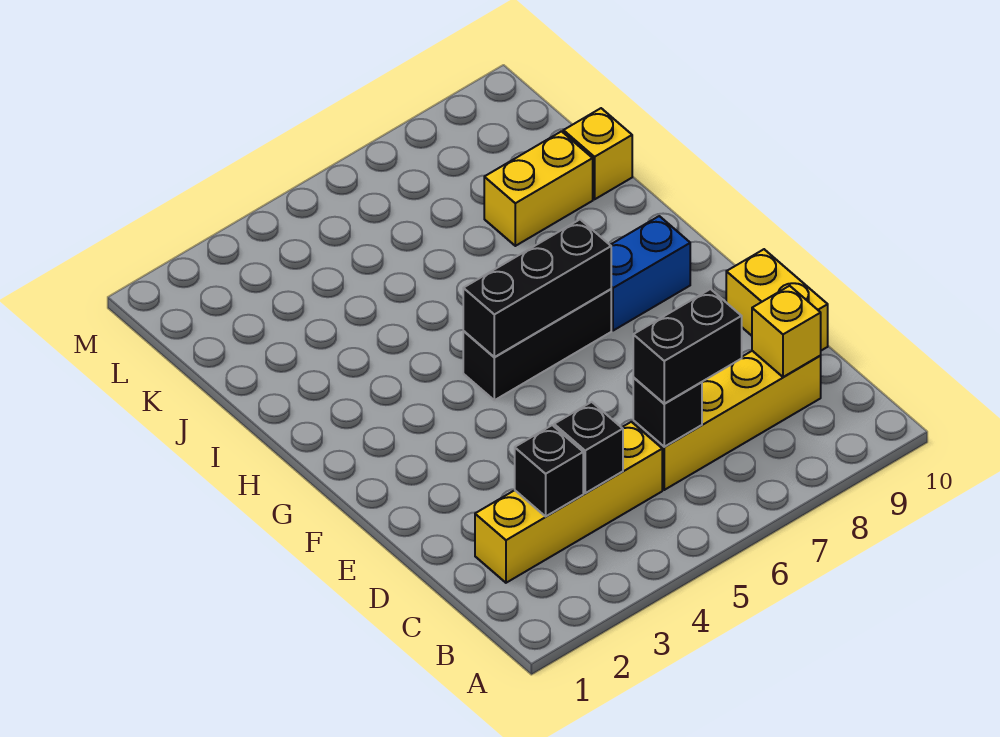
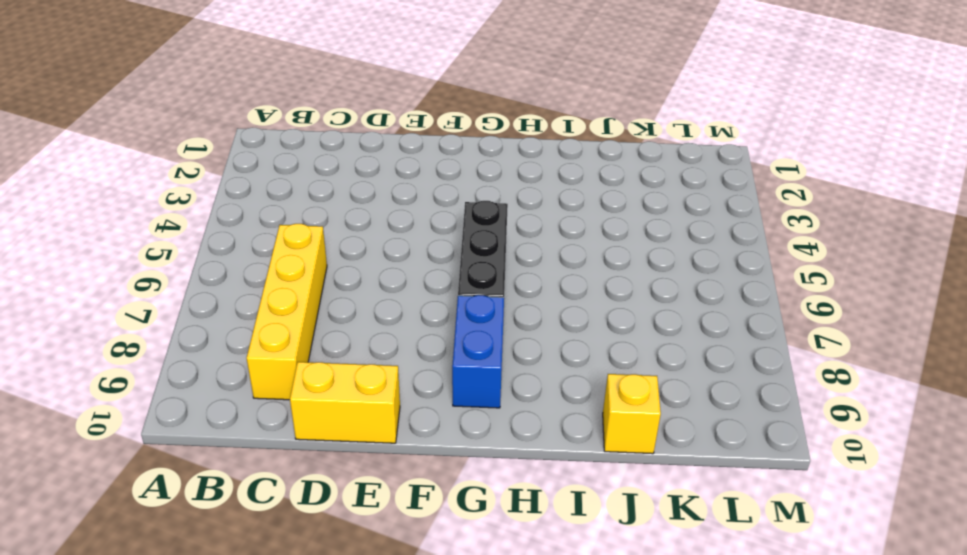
none -> yellow 1x4 brick [475,422,662,583]
none -> yellow 1x2 brick [484,131,593,246]
none -> black 1x1 brick [515,425,583,516]

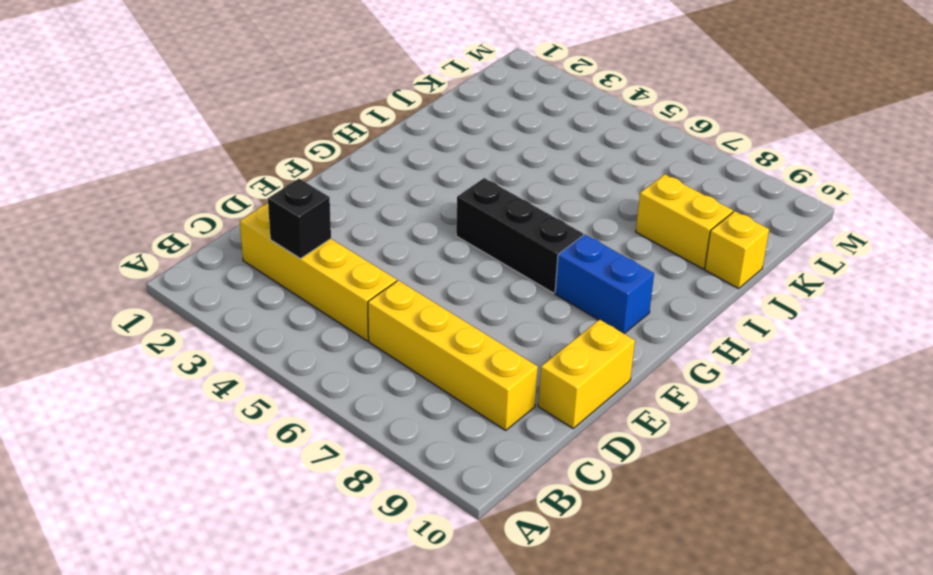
none -> black 1x1 brick [554,402,623,493]
none -> black 1x1 brick [633,377,702,447]
none -> yellow 1x1 brick [752,286,821,377]

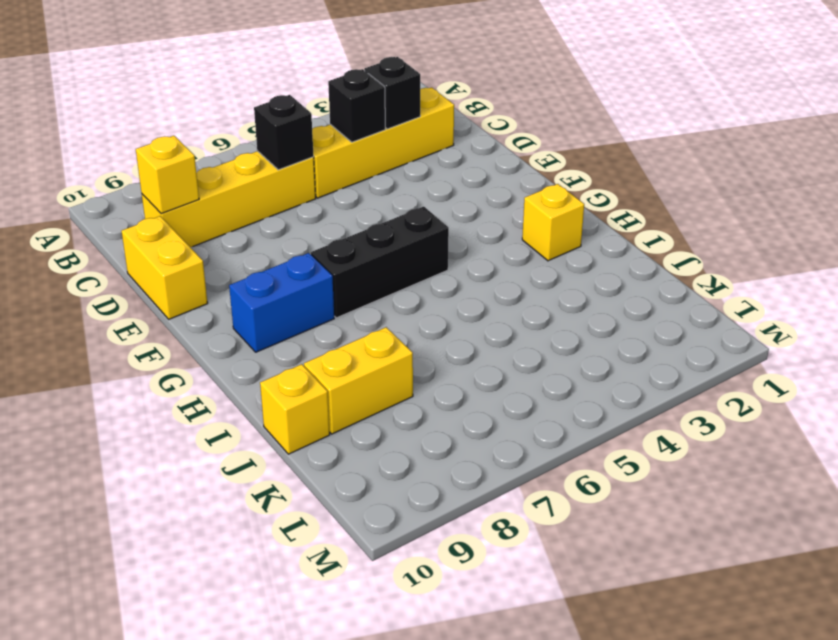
yellow 1x1 brick [522,184,584,261] -> none
none -> black 1x3 brick [463,219,611,357]
none -> black 1x2 brick [633,289,742,404]

